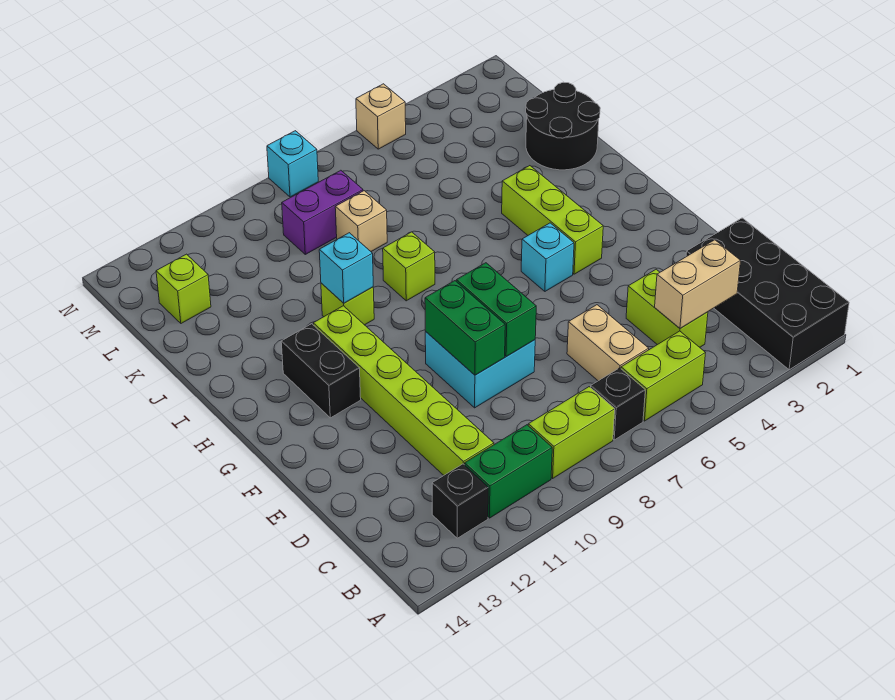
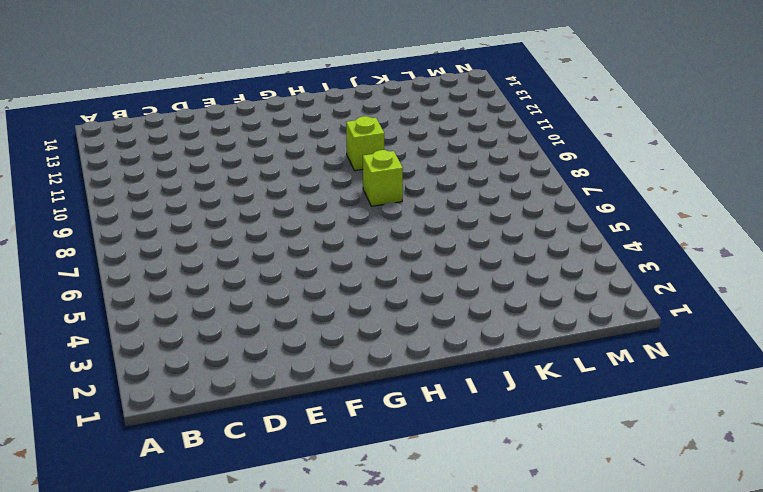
none -> black 2x4 brick [686,218,849,370]
none -> lime 1x2 brick [621,331,705,421]
none -> black 1x1 brick [591,368,645,440]

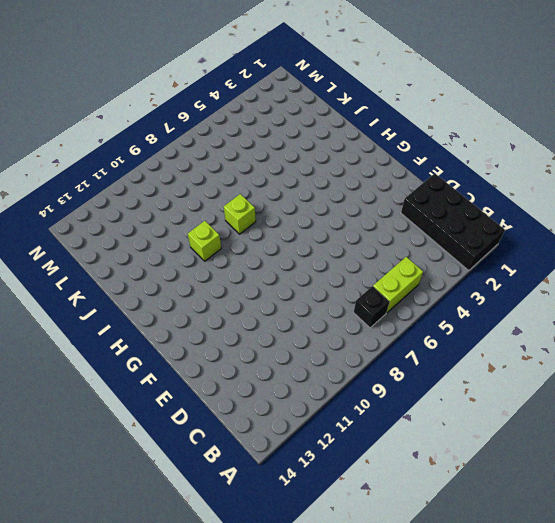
none -> lime 1x2 brick [528,387,615,478]
none -> green 1x2 brick [465,425,552,518]
none -> black 1x1 brick [432,464,488,538]

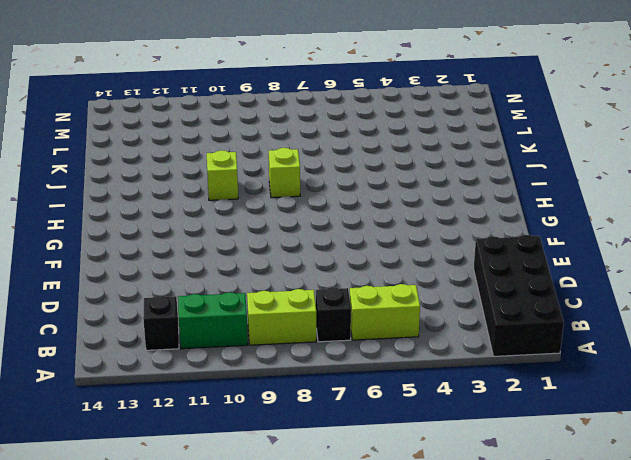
none -> lime 1x2 brick [626,269,708,347]
none -> tan 1x2 brick [567,305,649,381]
none -> lime 1x6 brick [313,306,494,475]

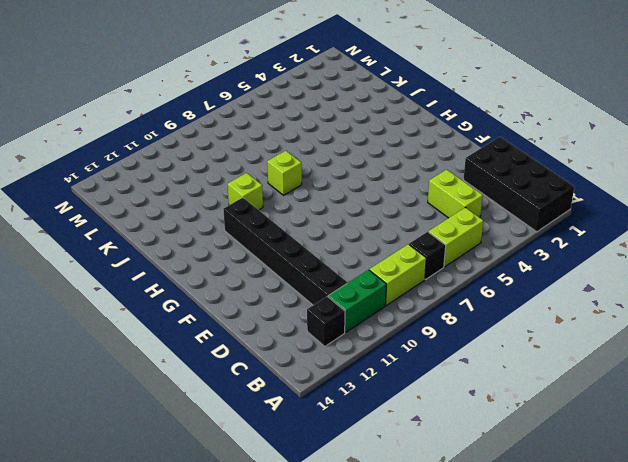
black 1x6 brick [223,198,347,305] -> lime 1x6 brick [313,306,494,475]
none -> tan 1x2 brick [567,305,649,381]
none -> cyan 2x2 brick [425,332,535,408]
none -> lime 1x3 brick [502,166,603,274]

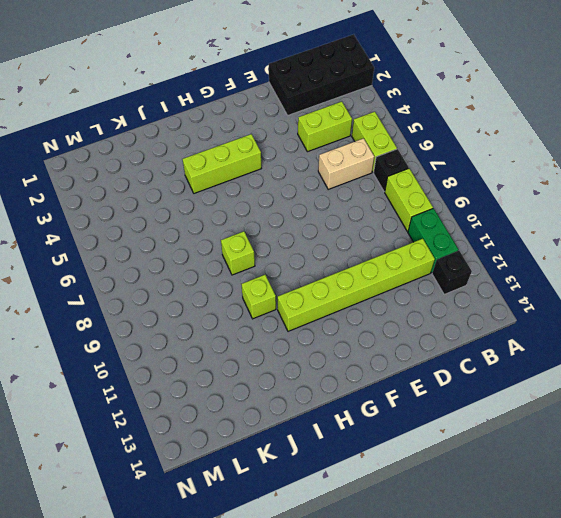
none -> cyan 2x2 brick [425,332,535,408]
none -> cyan 1x1 brick [521,223,574,291]
none -> black 1x2 brick [281,324,361,418]

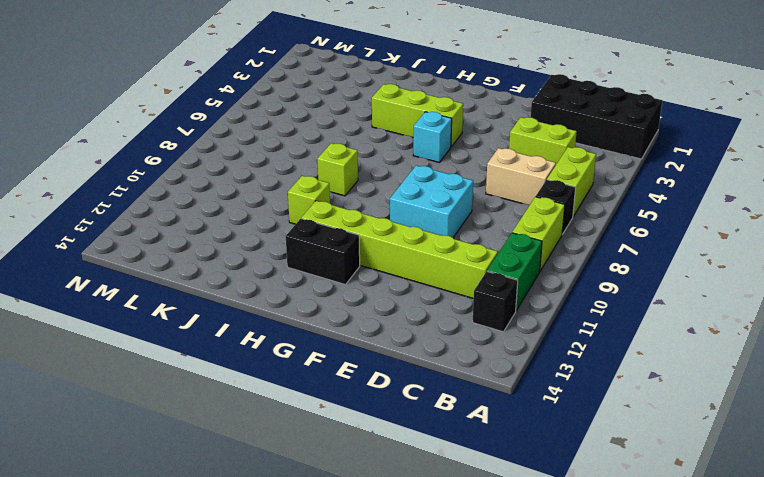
none -> black 2x2 round brick [526,82,600,170]
none -> tan 1x1 brick [335,191,387,251]
none -> purple 1x2 brick [282,170,363,254]

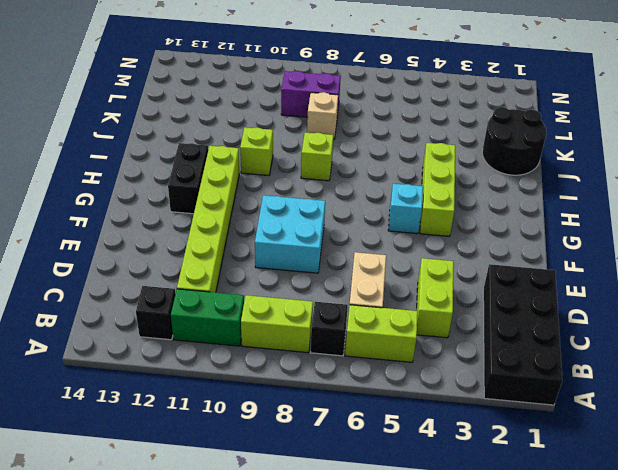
none -> lime 1x1 brick [156,254,211,323]
none -> tan 1x1 brick [356,84,406,149]
none -> cyan 1x1 brick [267,131,318,197]

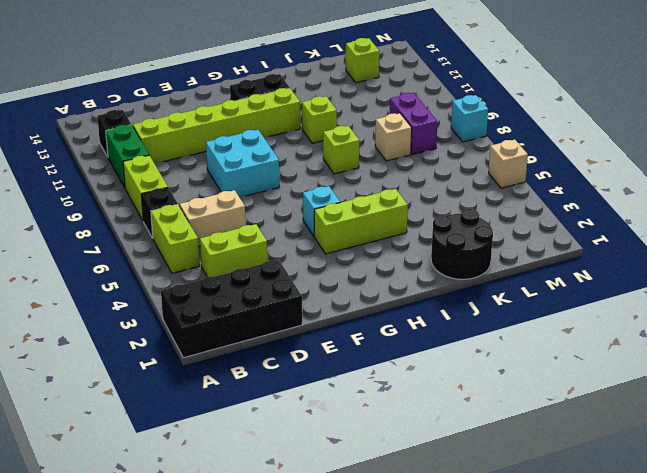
none -> tan 1x2 brick [655,240,741,328]
none -> green 1x2 brick [456,263,536,357]
none -> green 1x2 brick [425,281,505,375]

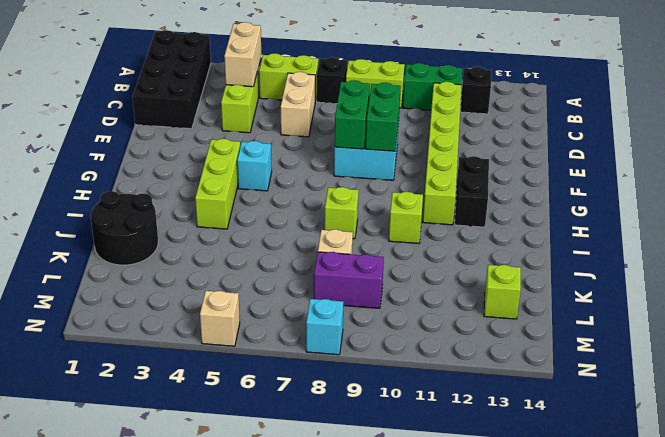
tan 1x2 brick [224,22,261,87] -> tan 1x2 brick turned to [655,240,741,328]
none -> cyan 1x1 brick [319,233,373,303]

